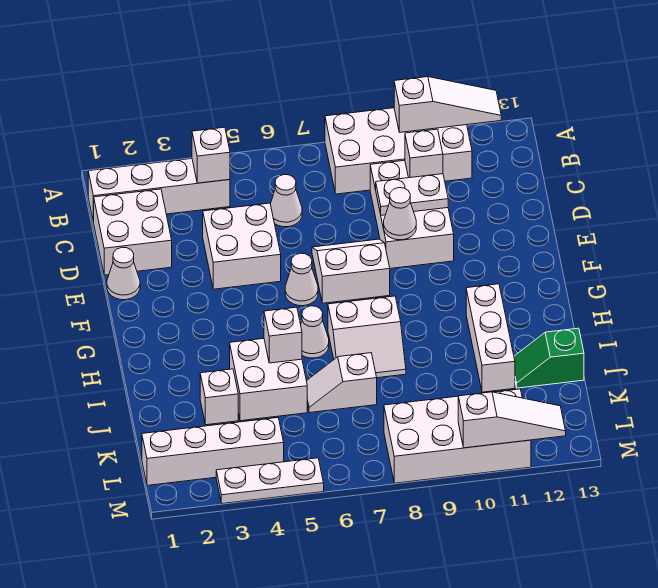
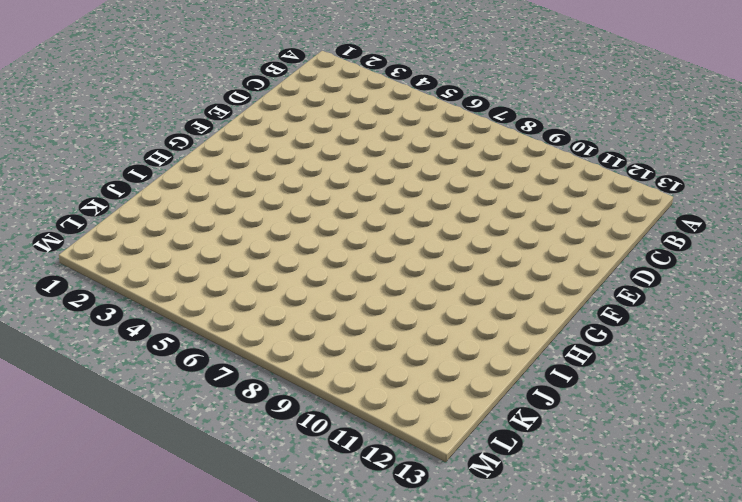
none -> white 2x4 brick [325,108,472,194]
none -> white 1x4 brick [88,159,230,222]
none -> white 2x2 brick [94,189,172,275]

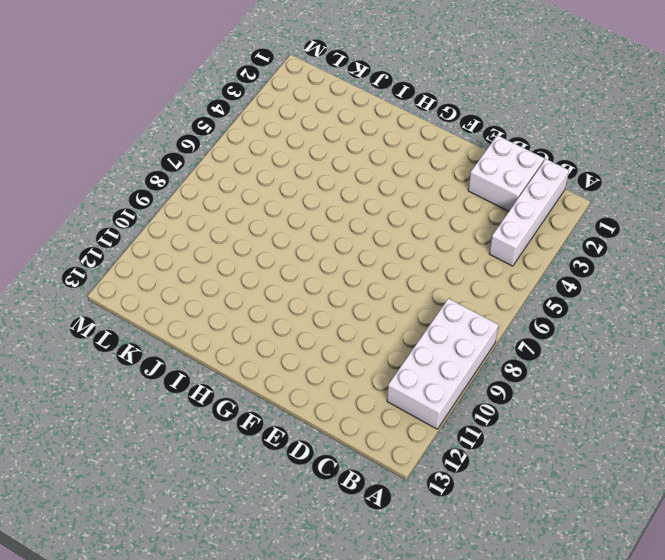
none -> white 1x1 cone [270,175,302,227]
none -> white 2x3 brick [370,160,454,269]
none -> white 2x2 brick [203,203,281,289]

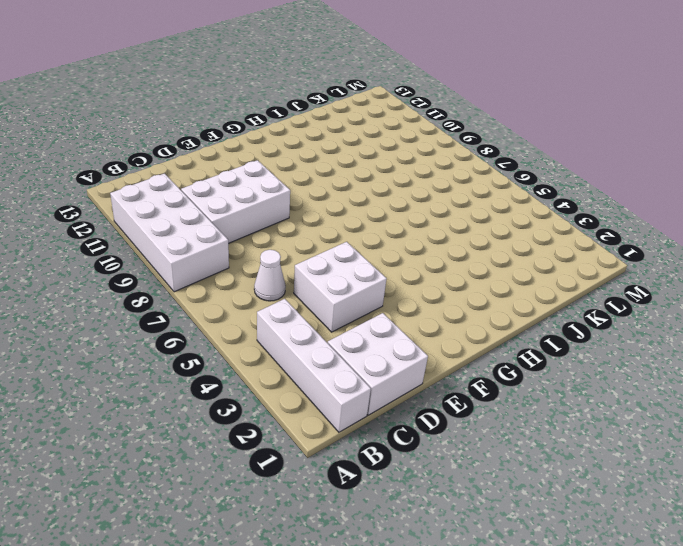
none -> white 1x1 cone [107,247,140,300]
none -> white 2x2 slope [312,239,390,303]
none -> white 1x1 cone [285,253,318,306]

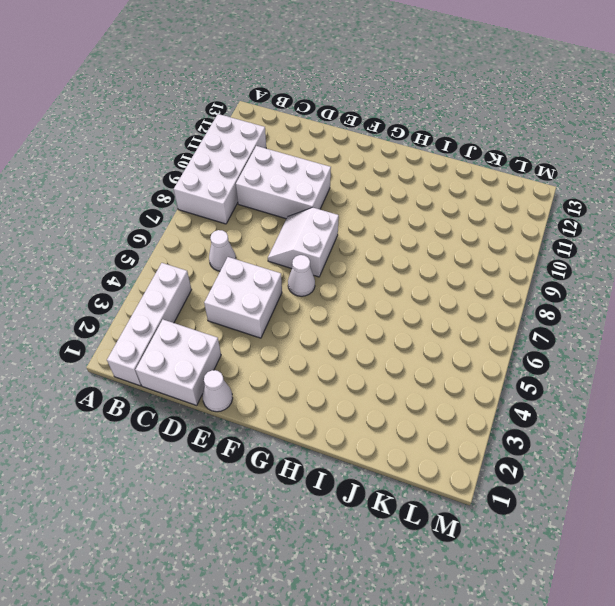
none -> white 1x1 cone [301,306,329,358]
none -> white 2x2 slope [328,296,406,378]
none -> white 1x3 brick [466,284,515,392]

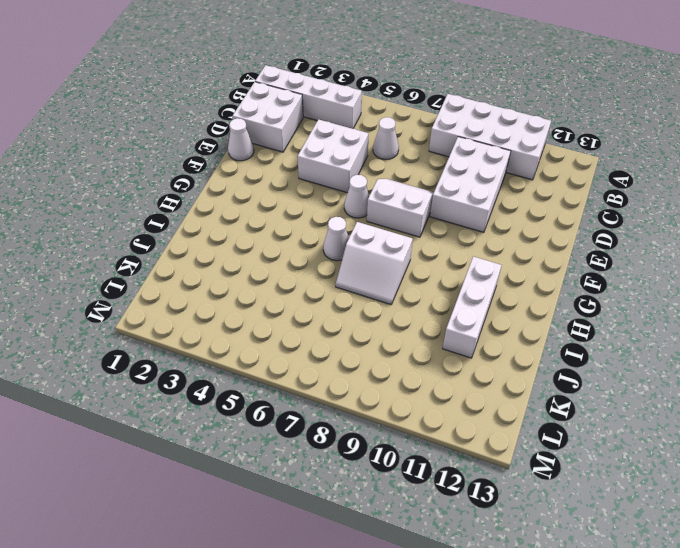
none -> white 2x2 brick [230,338,307,421]
none -> white 1x1 brick [200,369,238,425]
none -> white 1x2 slope [307,353,377,413]

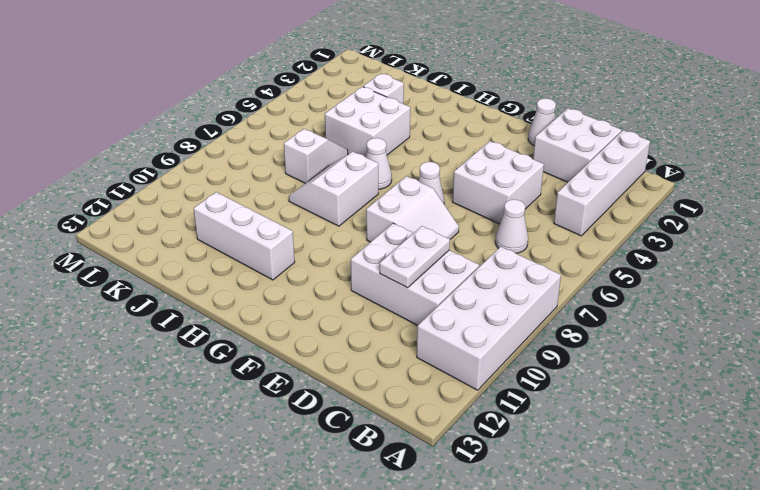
none -> green 1x2 slope [514,328,584,388]
none -> white 1x4 brick [142,418,284,485]
none -> white 2x4 brick [384,389,531,483]

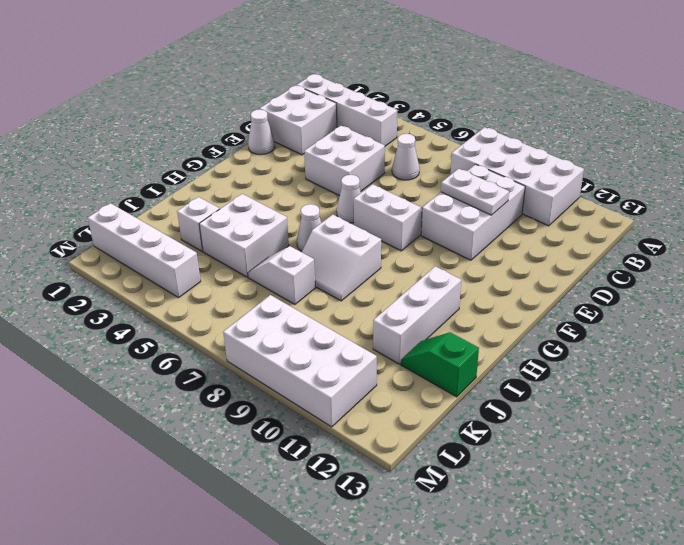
none -> white 1x3 plate [216,458,324,504]
none -> white 1x3 slope [394,77,501,132]
none -> white 1x1 brick [192,127,230,183]

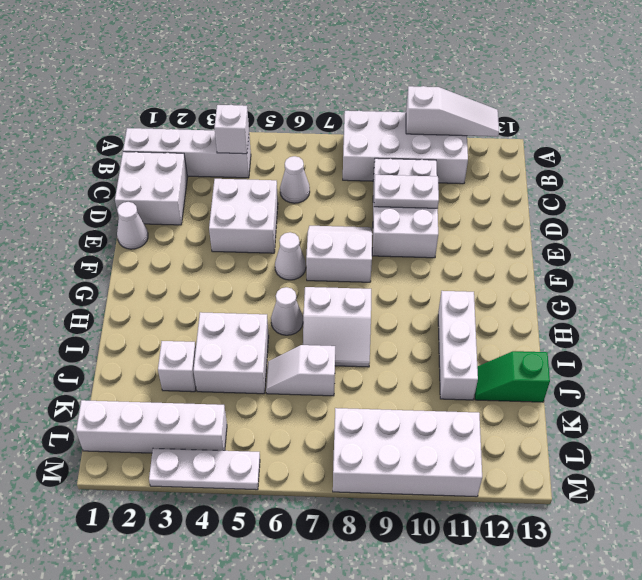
none -> white 1x1 brick [405,129,443,178]
none -> white 1x1 cone [384,188,416,240]
none -> white 1x1 brick [264,307,302,363]

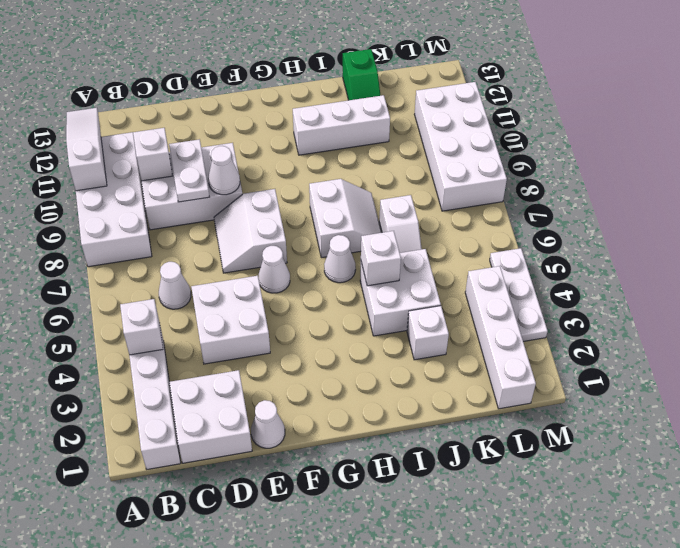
none -> white 1x3 slope [458,392,566,448]

